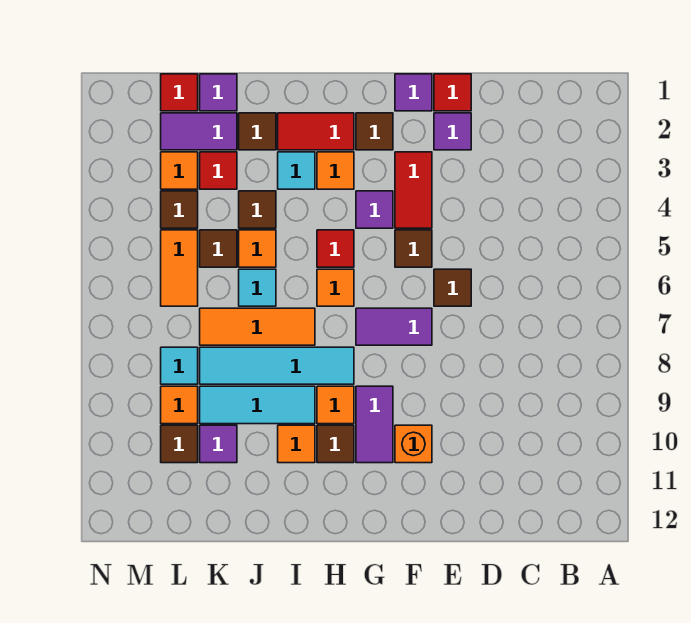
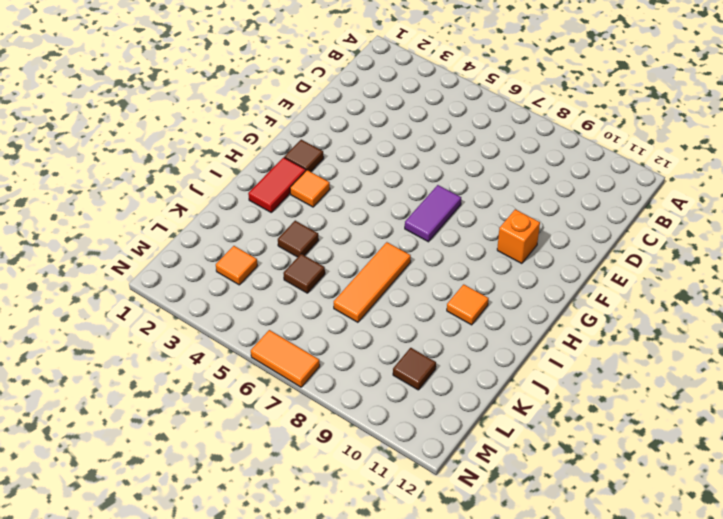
orange 1x2 tile [251,330,320,387] -> orange 1x2 tile moved to [161,230,198,306]
none -> red 1x1 tile [434,74,471,111]
none -> purple 1x1 tile [434,113,471,150]
none -> brown 1x1 tile [434,269,471,306]
none -> purple 1x1 tile [395,74,432,111]

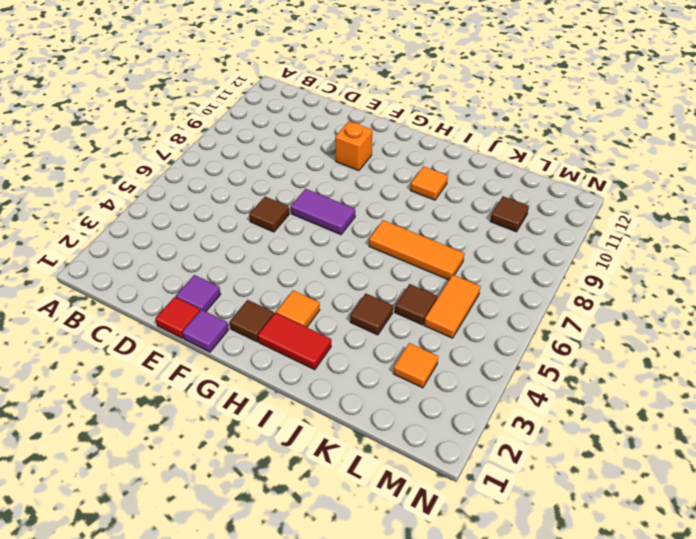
none -> red 1x2 tile [395,152,432,228]
none -> brown 1x1 tile [395,230,432,267]
none -> purple 1x1 tile [356,191,393,228]
none -> purple 1x2 tile [356,386,393,463]

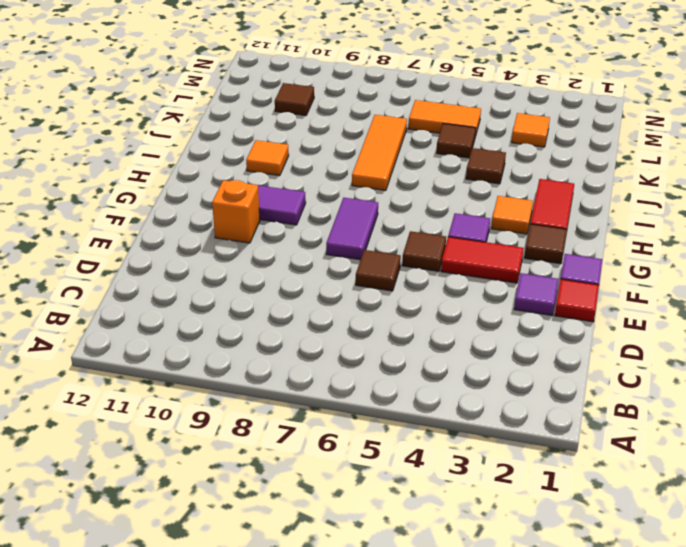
none -> red 1x1 tile [317,230,354,267]
none -> orange 1x1 tile [317,269,354,306]
none -> cyan 1x4 tile [200,347,354,384]
none -> orange 1x1 tile [317,386,354,424]

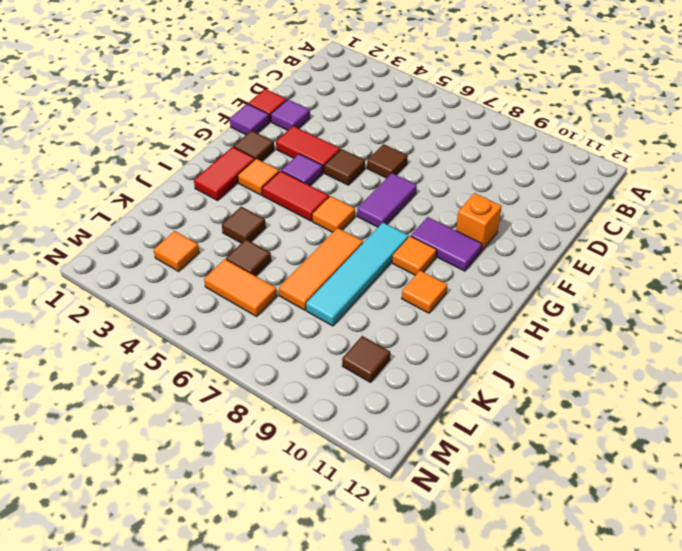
red 1x2 tile [262,171,329,221] -> red 1x1 tile [317,230,354,267]
none -> brown 1x1 tile [317,425,354,463]
none -> cyan 1x1 tile [278,152,315,189]
none -> cyan 1x3 tile [200,386,315,424]
none -> brown 1x1 tile [239,113,276,150]

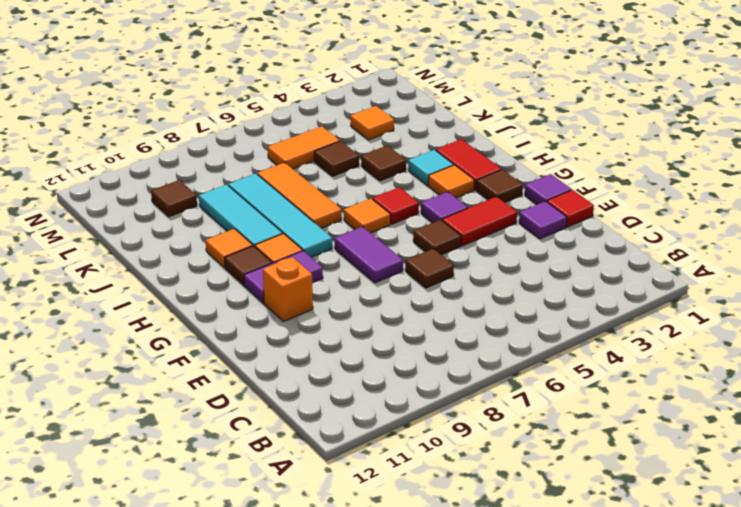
none -> brown 1x1 tile [239,113,276,150]
none -> orange 1x1 tile [239,230,276,267]
none -> cyan 1x1 tile [239,269,276,306]
none -> purple 1x1 tile [200,74,237,111]

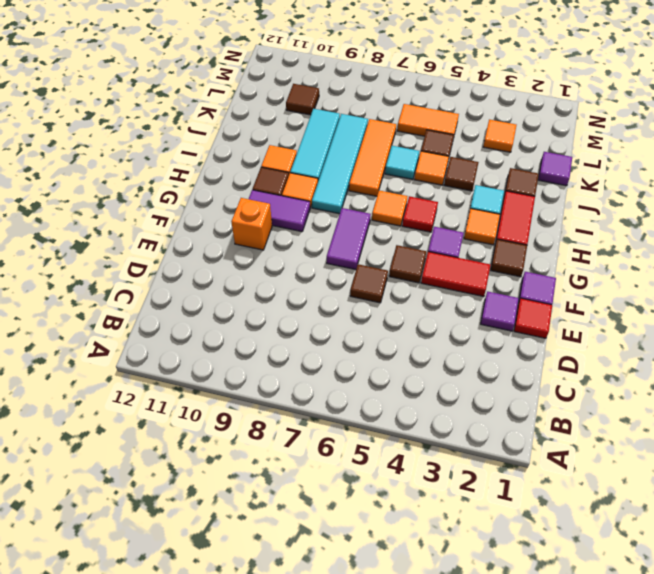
none -> purple 1x2 tile [161,113,237,150]
none -> red 1x1 tile [200,152,237,189]
none -> purple 1x1 tile [200,425,237,463]
none -> red 1x1 tile [161,74,198,111]

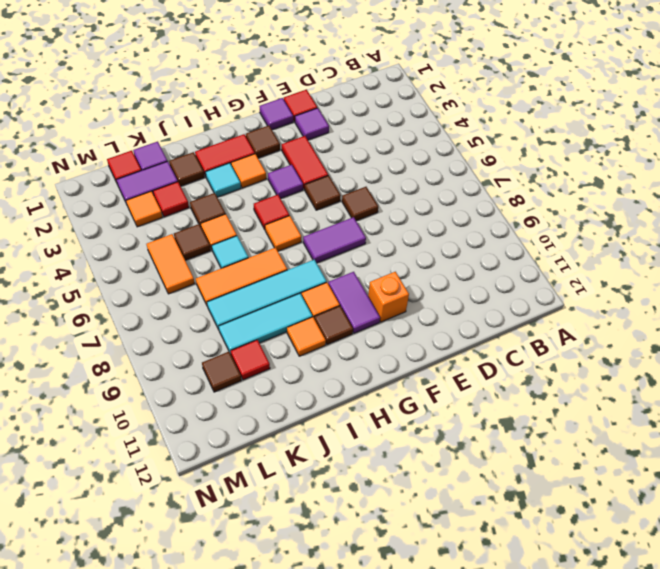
red 1x1 tile [231,340,270,380] -> purple 1x1 tile [200,425,237,463]
none -> brown 1x1 tile [161,191,198,228]
none -> cyan 1x1 tile [161,347,198,384]
none -> orange 1x1 tile [161,386,198,424]

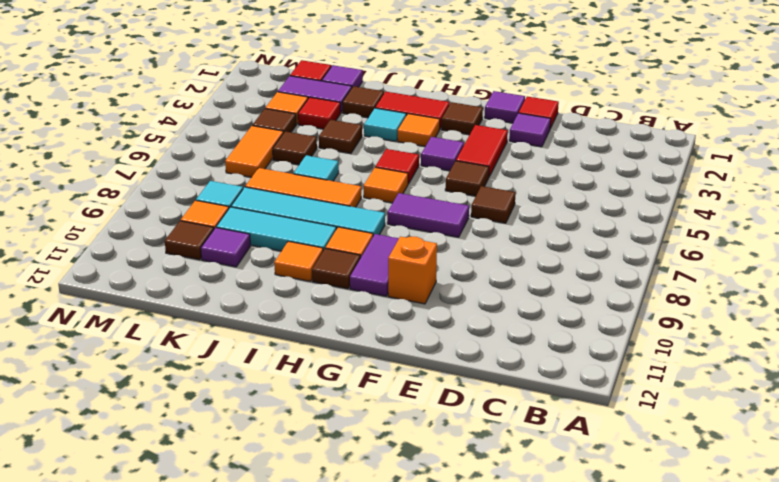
none -> orange 1x1 tile [239,230,276,267]

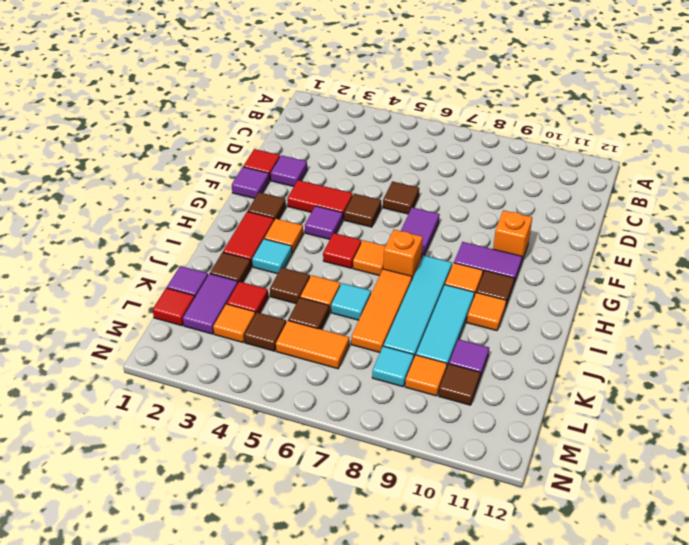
orange 1x1 brick [383,230,423,279] -> none

